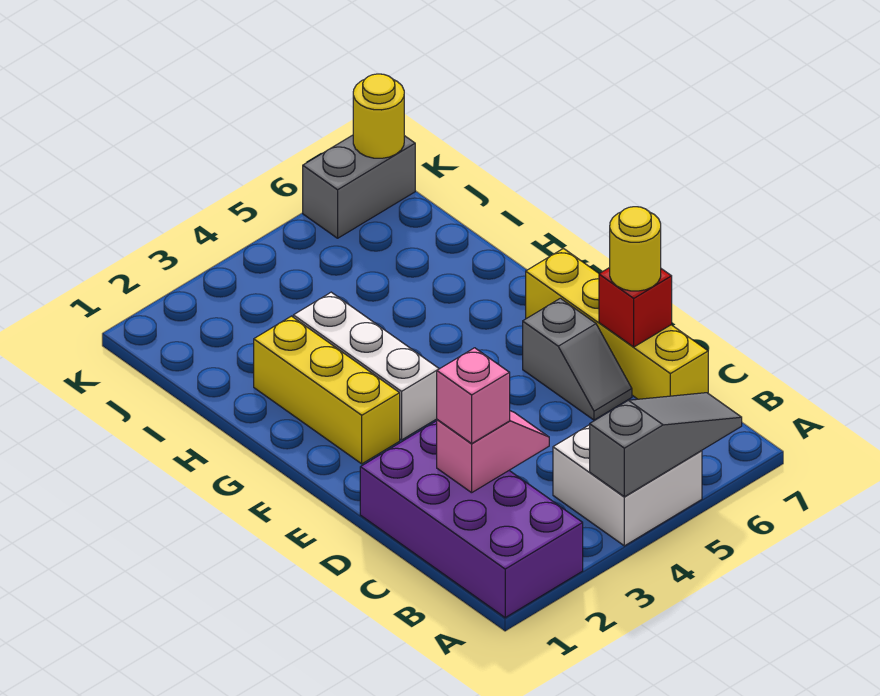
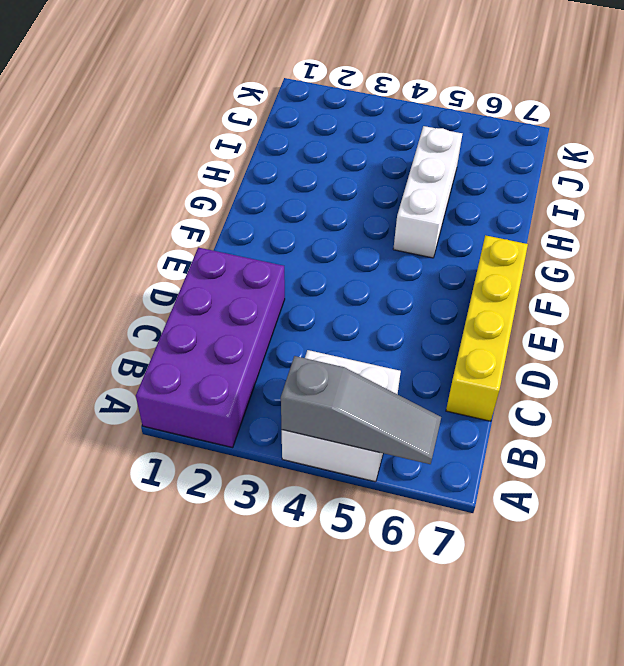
white 1x3 brick [393,126,462,258] -> white 1x3 brick moved to [293,292,439,440]
none -> grey 1x2 slope [523,298,632,420]
none -> yellow 1x3 brick [254,316,400,464]
none -> grey 1x2 brick [303,135,415,238]

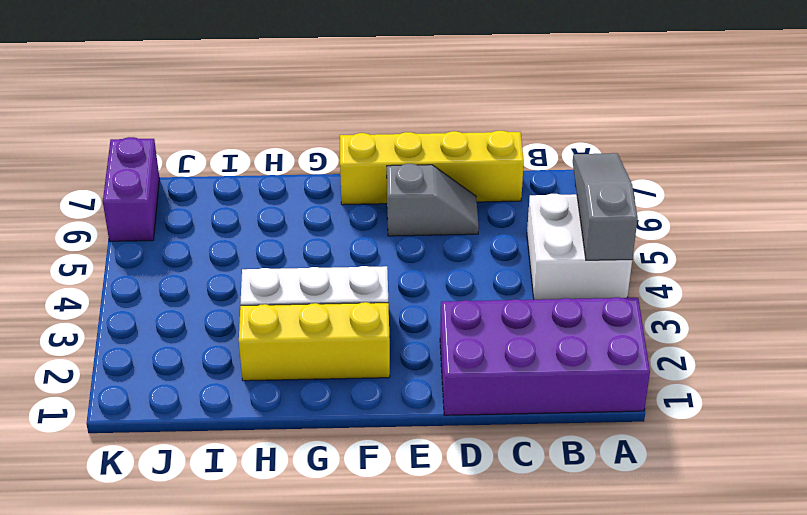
purple 1x2 brick [103,137,159,241] -> grey 1x2 brick [303,135,415,238]
none -> pink 1x2 slope [437,411,549,493]
none -> red 1x1 brick [599,268,672,347]
none -> yellow 1x1 round brick [353,74,404,158]

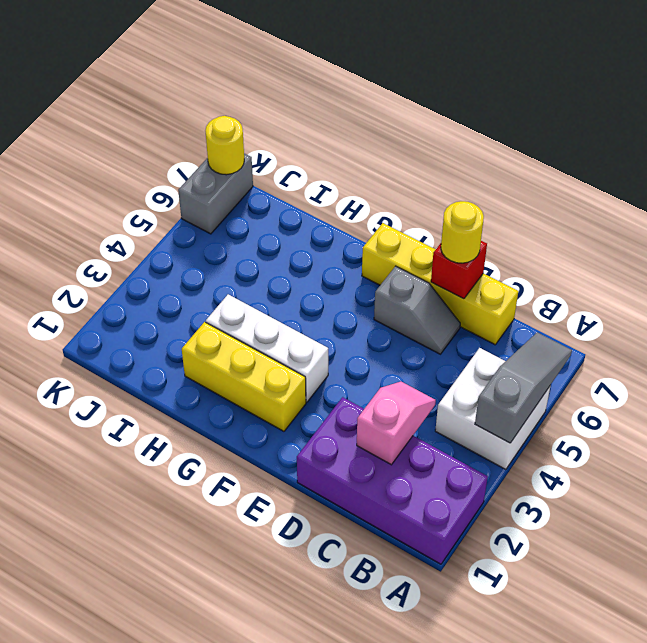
none -> pink 1x1 brick [437,348,510,443]

